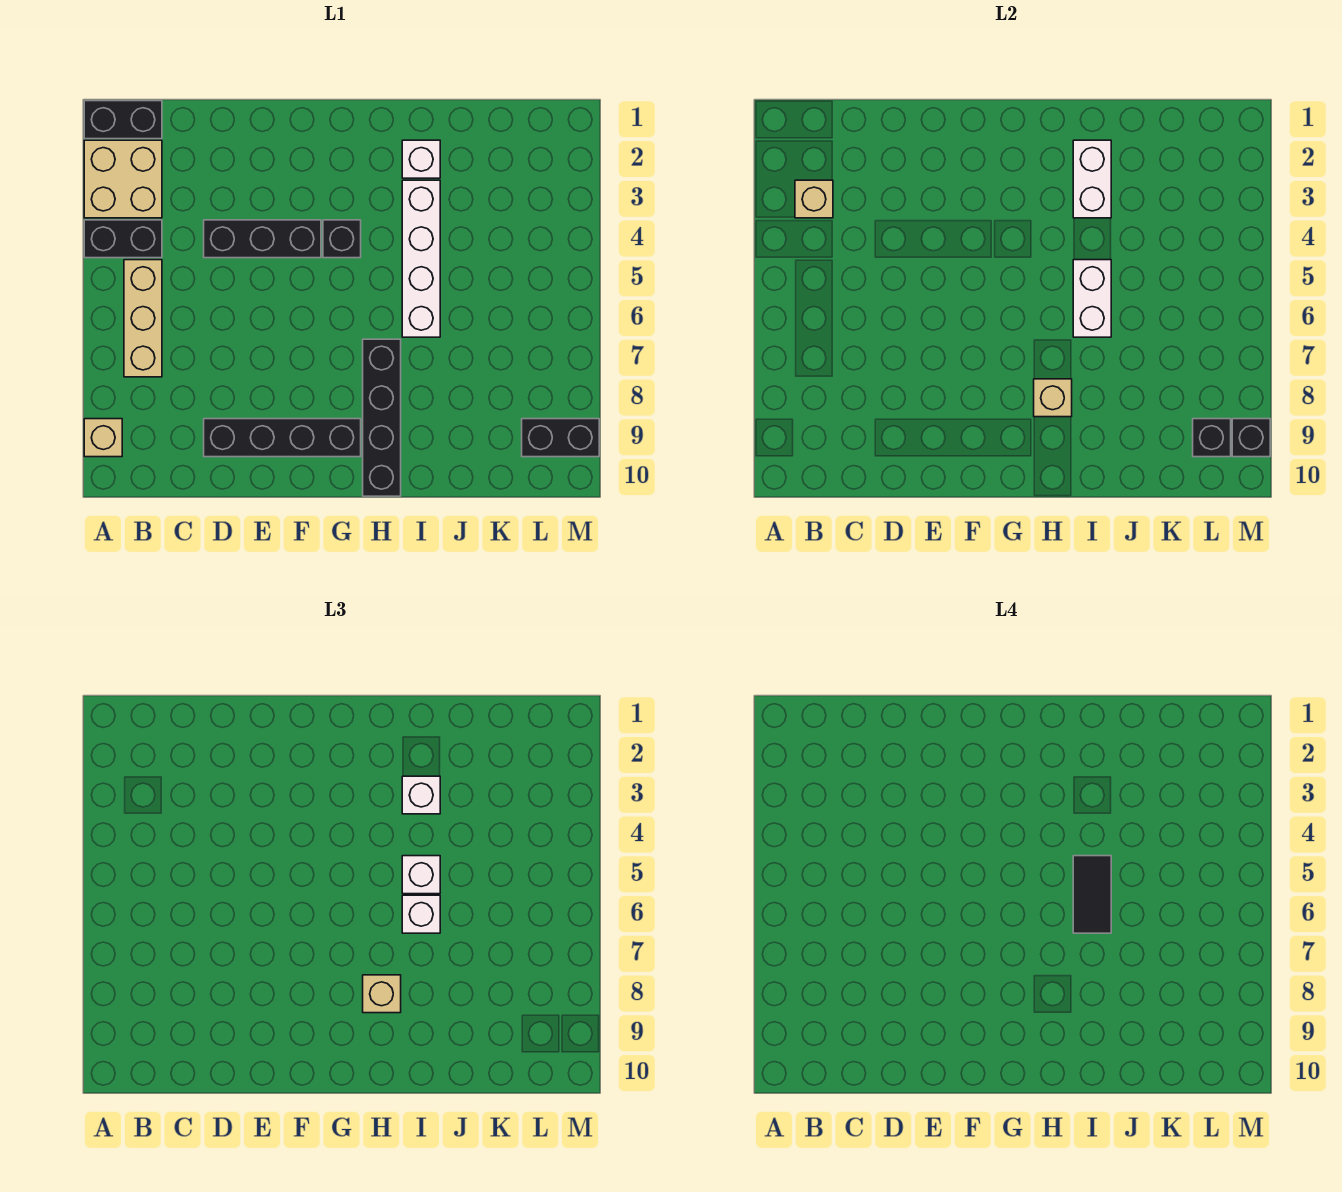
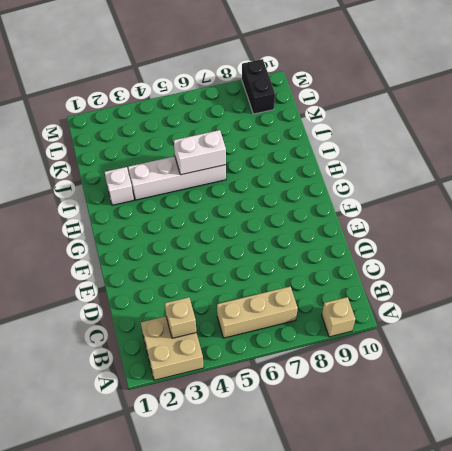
none -> black 1x2 brick [84,101,162,139]
none -> black 1x2 brick [84,220,162,258]
none -> black 1x3 brick [204,220,321,258]

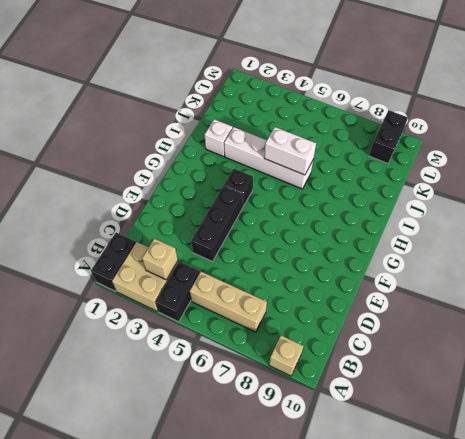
none -> black 1x4 brick [204,419,361,457]
none -> black 1x4 brick [363,339,401,496]
none -> tan 1x1 brick [1034,379,1072,417]

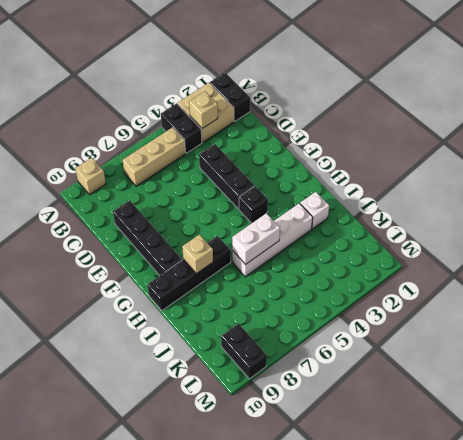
none -> white 1x2 brick [1073,140,1111,218]
none -> black 1x1 brick [1193,419,1231,457]
none -> black 1x1 brick [1232,419,1270,457]

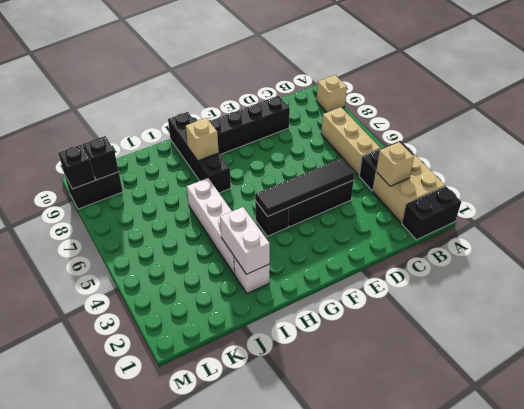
black 1x4 tile [255,158,355,216] -> none
none -> white 1x2 brick [1073,260,1111,337]
none -> tan 1x1 brick [363,975,401,1013]
none -> white 1x1 brick [402,776,440,814]

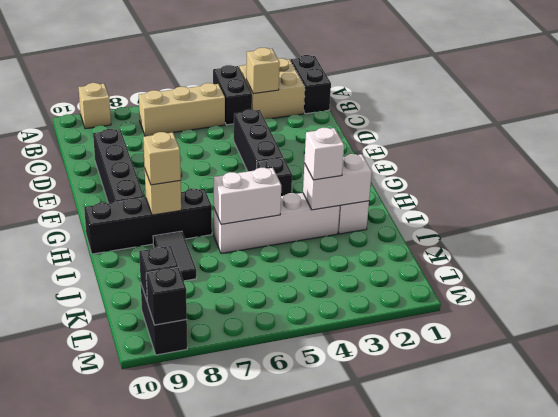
black 1x2 tile [153,231,196,281] -> black 1x2 tile turned to [1073,856,1111,933]
none -> white 1x1 brick [402,856,440,894]
none -> white 1x1 brick [402,895,440,933]

